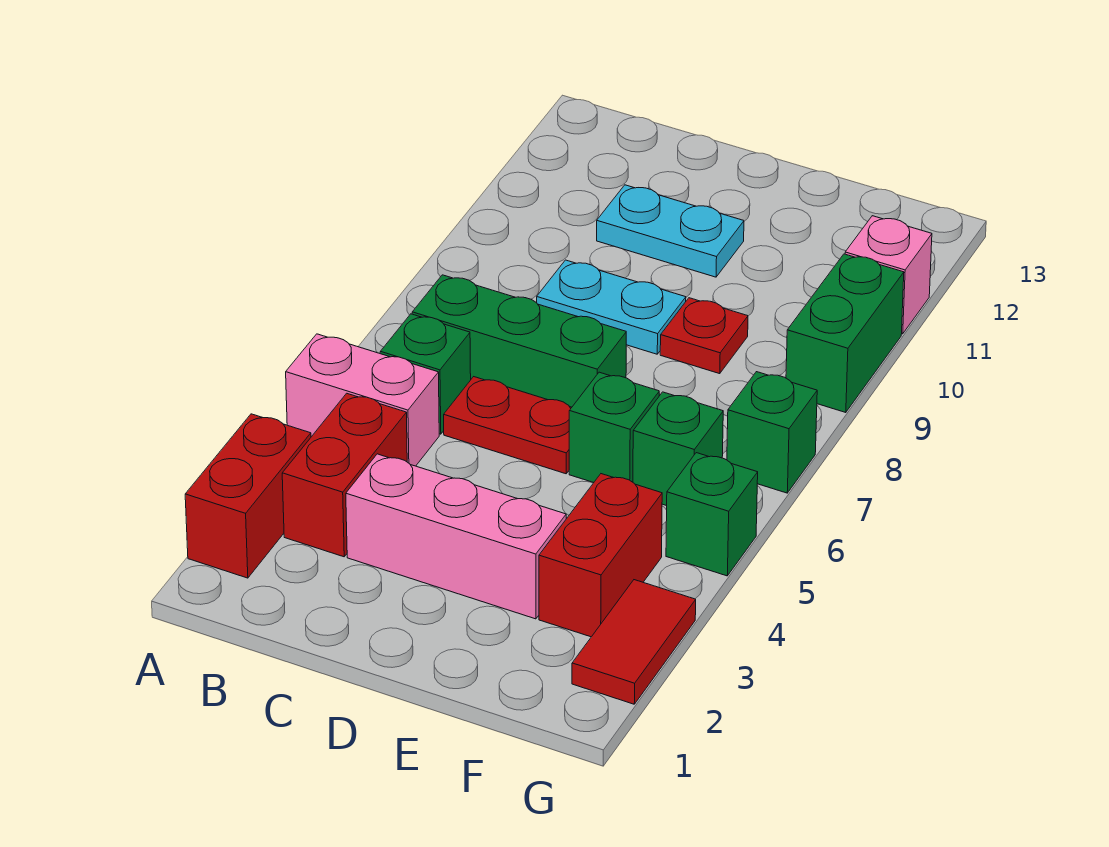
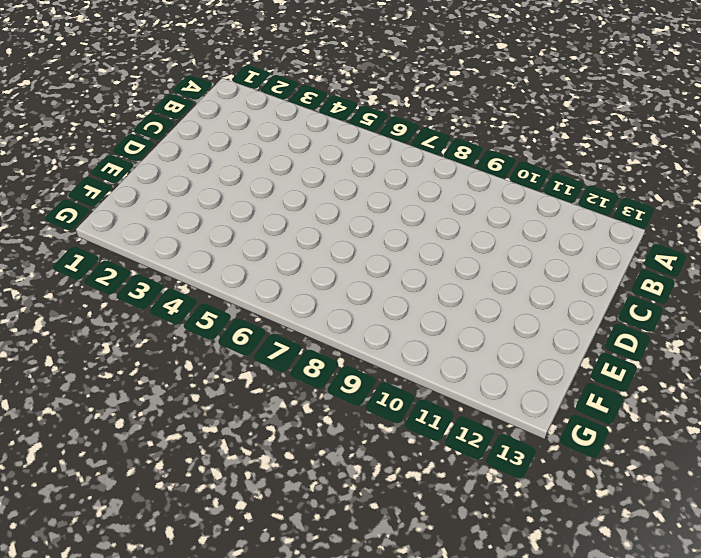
none -> red 1x2 brick [185,414,311,578]
none -> pink 1x2 brick [286,334,439,466]
none -> red 1x2 brick [282,393,407,557]

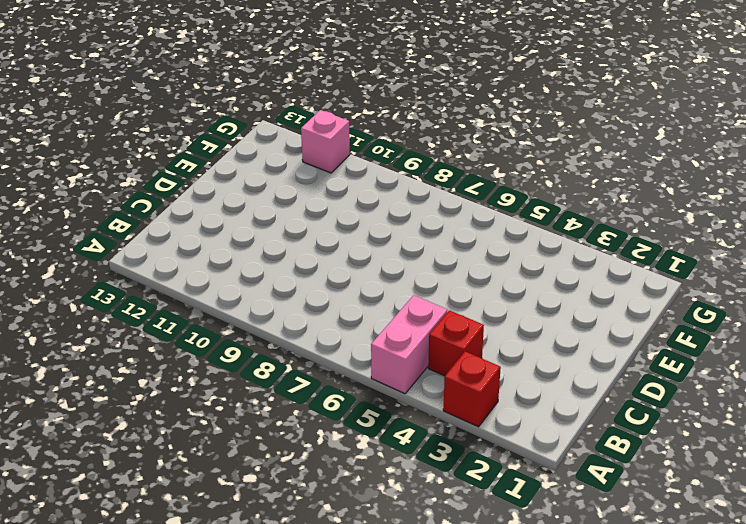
red 1x1 brick [443,351,501,427] -> red 1x2 brick [185,414,311,578]
red 1x1 brick [428,310,484,376] -> red 1x2 brick [282,393,407,557]
none -> green 1x1 brick [380,314,471,434]
none -> green 1x3 brick [412,275,626,407]
none -> pink 1x3 brick [346,454,566,619]

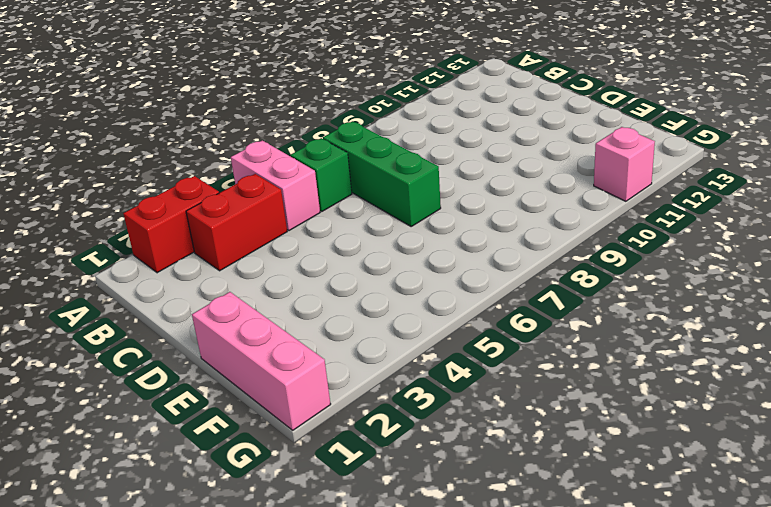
pink 1x3 brick [192,292,331,430] -> pink 1x3 brick moved to [346,454,566,619]
none -> red 1x2 plate [444,377,572,474]
none -> cyan 1x2 plate [537,260,686,354]
none -> cyan 1x2 plate [597,185,744,277]

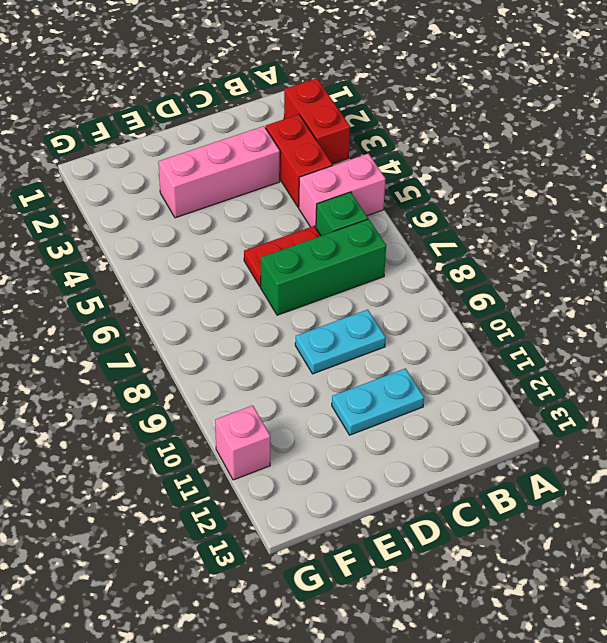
none -> green 1x1 brick [569,372,659,483]
none -> red 1x1 plate [660,298,748,374]
none -> red 1x2 brick [539,474,662,637]

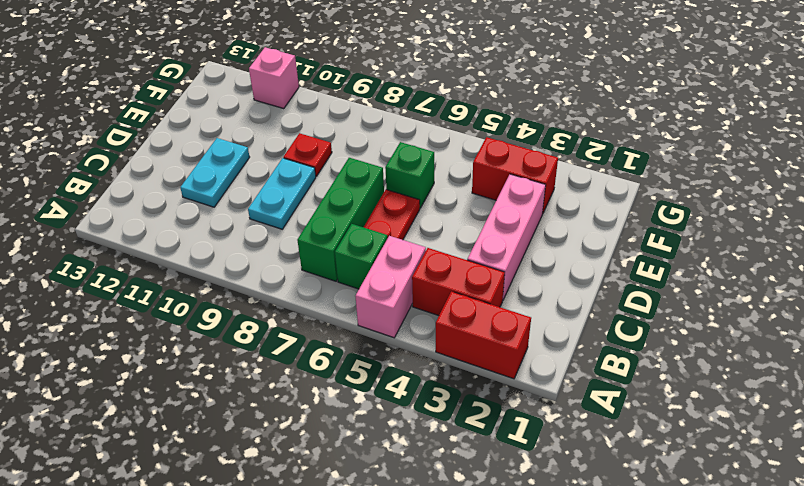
none -> green 1x1 brick [633,392,723,506]
none -> red 1x2 tile [572,580,696,704]
none -> green 1x1 brick [666,453,758,576]

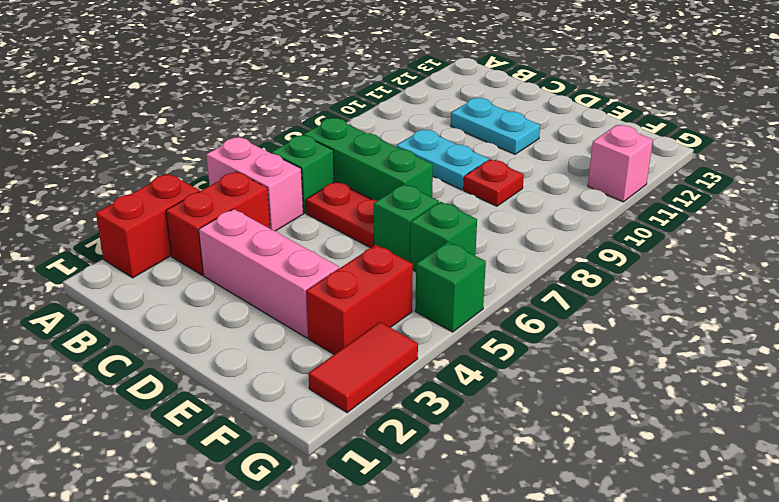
none -> green 1x1 brick [727,372,817,493]
none -> green 1x2 brick [786,254,904,413]

